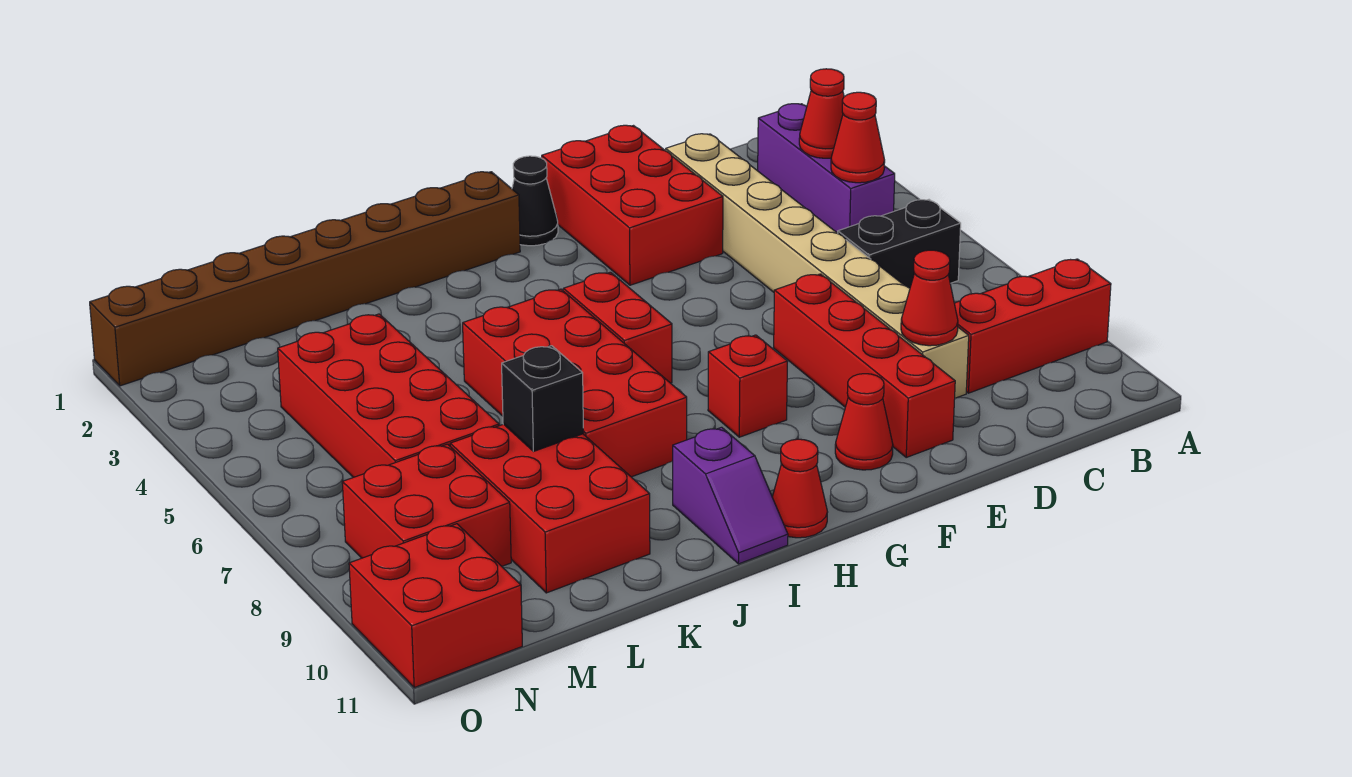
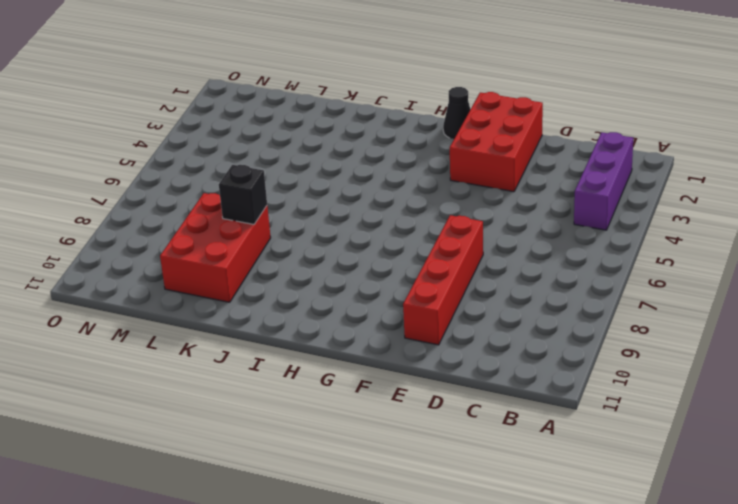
none -> red 1x3 brick [954,259,1111,393]
none -> black 1x2 brick [838,200,961,288]
none -> tan 1x8 brick [666,134,969,398]

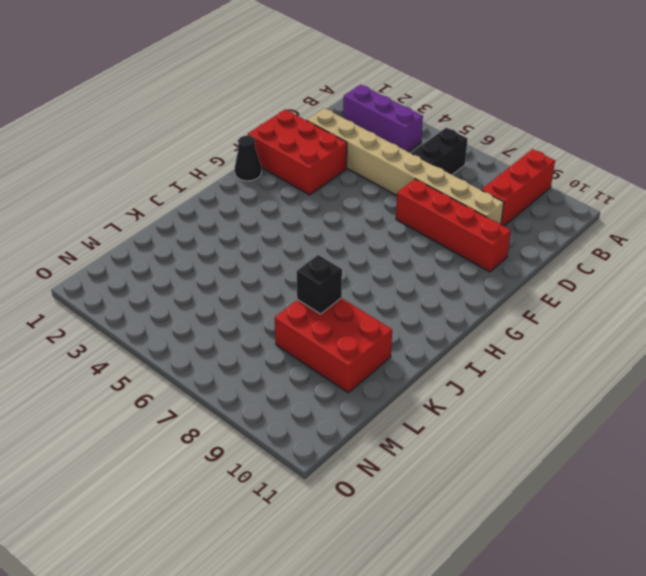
none -> red 1x1 cone [835,374,893,470]
none -> red 1x1 brick [708,335,788,437]
none -> brown 1x8 brick [90,172,520,386]

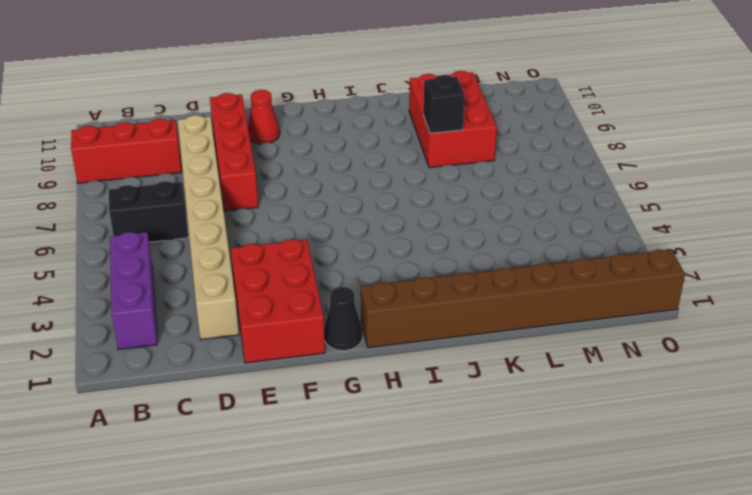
none -> red 1x1 brick [708,335,788,437]
none -> red 1x2 brick [563,272,672,383]
none -> red 1x1 cone [772,439,827,538]

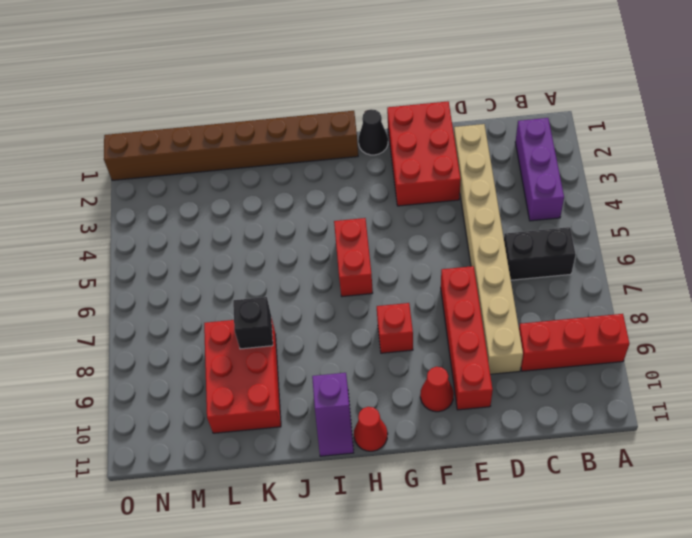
none -> red 2x4 brick [463,289,687,477]
none -> red 2x4 brick [278,314,499,477]
none -> red 2x2 brick [342,444,511,566]

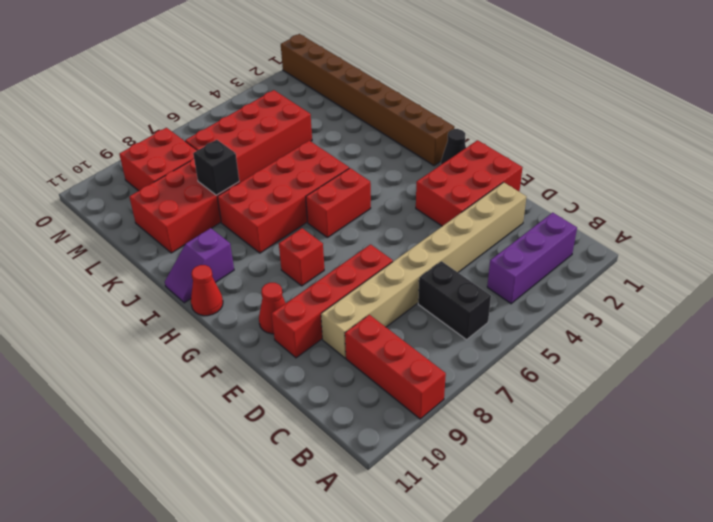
none -> red 2x2 brick [349,524,522,687]
none -> red 1x1 cone [799,69,844,158]
none -> red 1x1 cone [831,92,885,183]

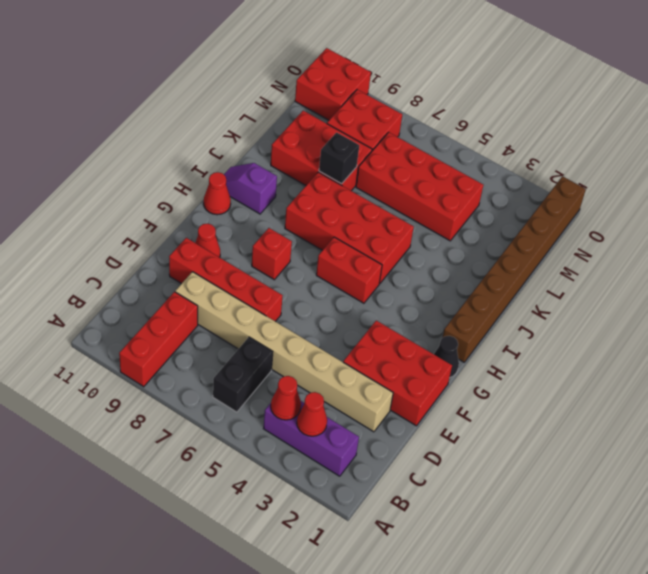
none -> red 1x1 cone [901,250,958,346]

